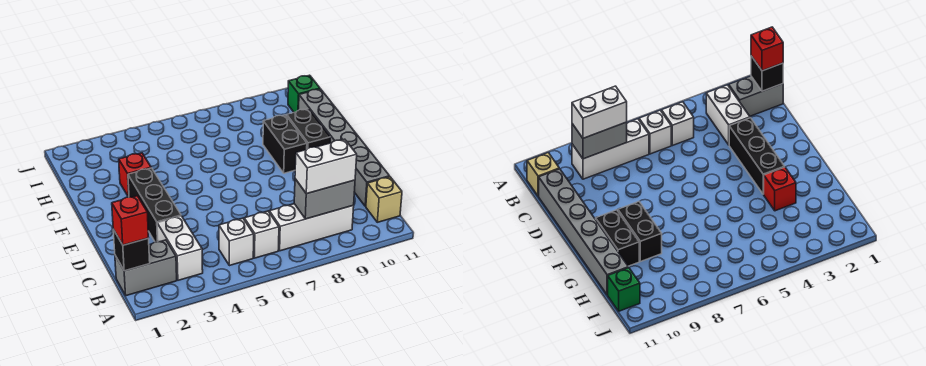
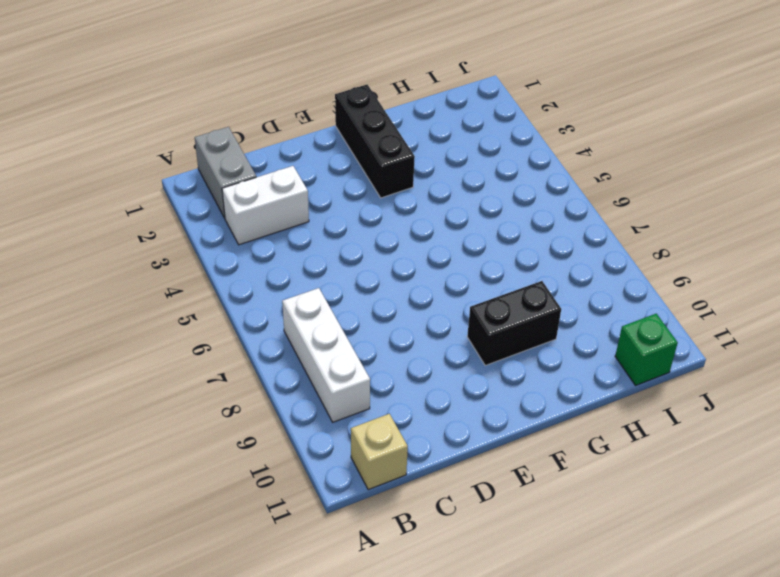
black 1x3 brick [335,85,415,198] -> black 1x3 brick turned to [128,168,181,242]
none -> white 1x1 brick [219,218,254,266]
none -> white 1x1 brick [244,211,279,258]
none -> grey 1x6 brick [299,89,390,206]

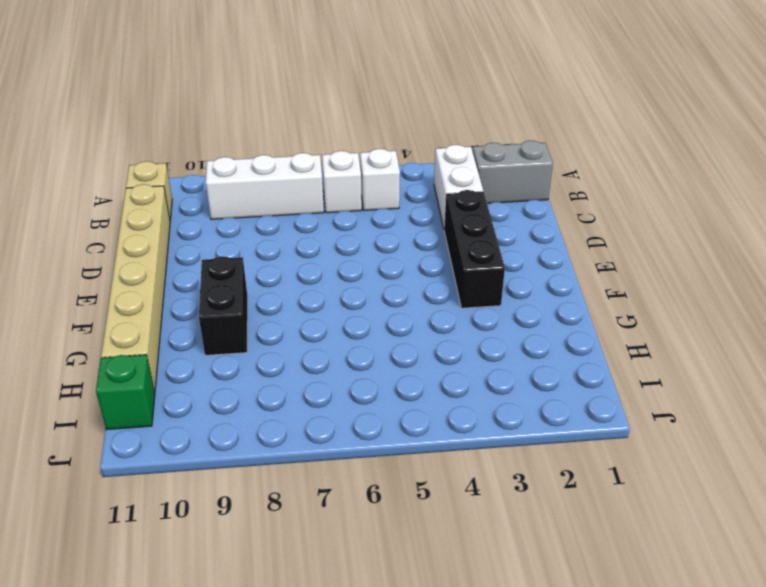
tan 1x6 brick [101,184,170,391] -> grey 1x6 brick [299,89,390,206]
none -> black 1x2 brick [287,109,330,149]
none -> red 1x1 brick [119,153,151,197]
none -> black 1x1 brick [113,230,150,271]

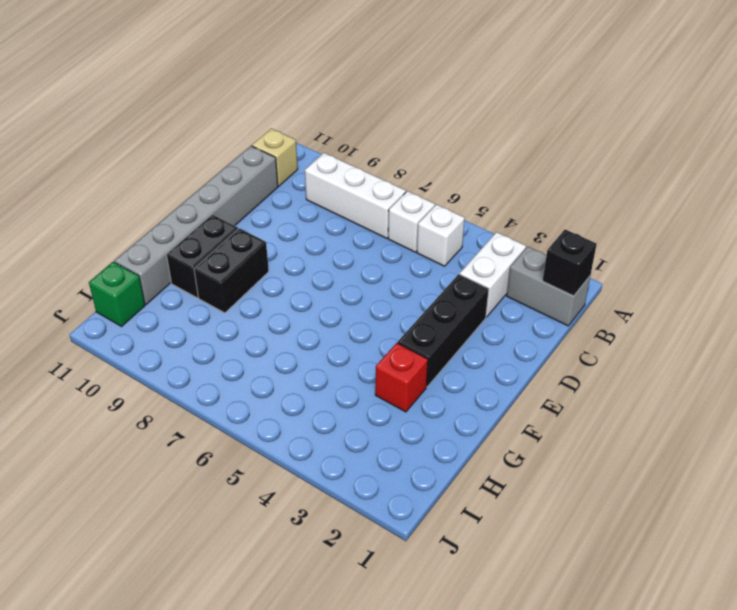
none -> grey 1x2 brick [294,179,355,219]
none -> red 1x1 brick [112,196,149,245]
none -> white 1x2 brick [295,139,357,194]

